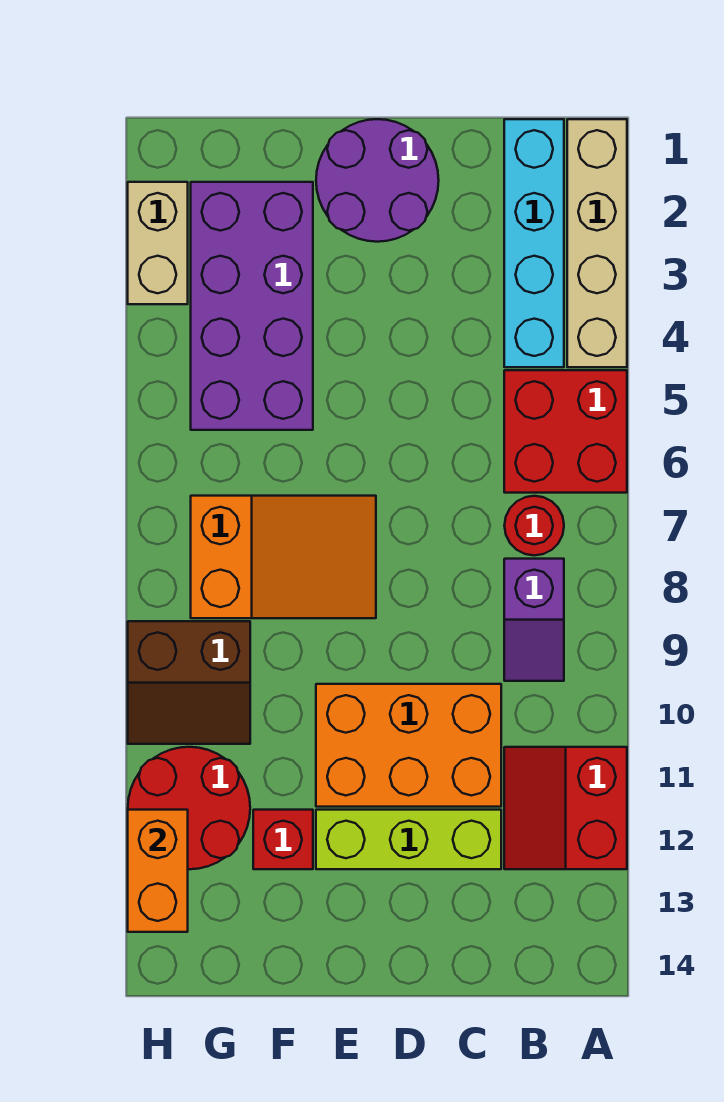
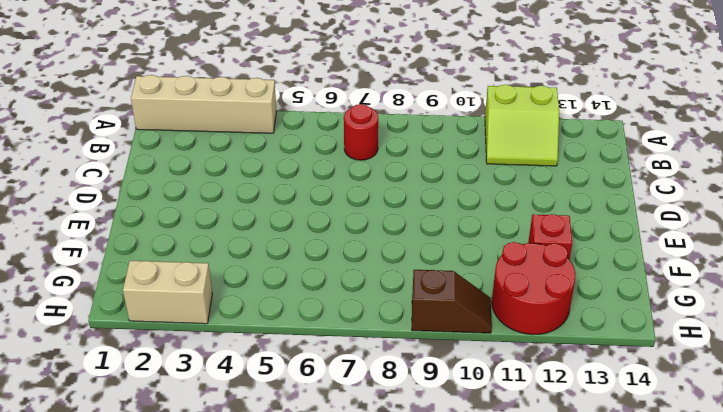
lime 2x2 slope [485,85,559,166] -> red 2x2 slope [504,747,627,869]
brown 1x2 slope [412,270,492,333] -> brown 2x2 slope [128,621,250,744]
none -> red 2x2 brick [504,370,627,493]
none -> cyan 1x4 brick [504,119,564,367]
none -> purple 1x2 slope [504,559,564,681]

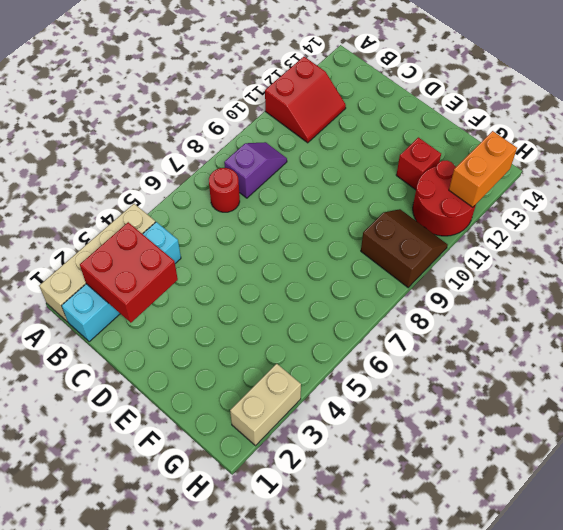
red 2x2 brick [80,222,178,323] -> red 2x2 brick moved to [504,370,627,493]
none -> orange 2x3 brick [316,684,501,807]
none -> lime 1x3 brick [316,810,501,869]
none -> purple 2x2 round brick [316,119,439,242]

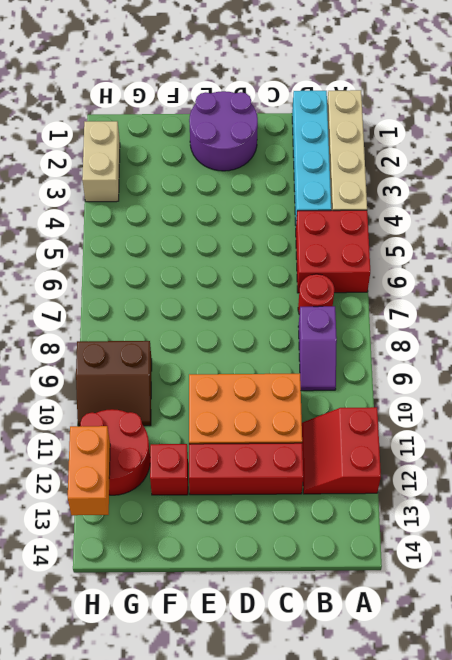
red 1x3 brick [189,443,303,495] -> lime 1x3 brick [316,810,501,869]
none -> orange 2x3 slope [191,496,376,618]
none -> purple 2x4 brick [191,182,313,430]

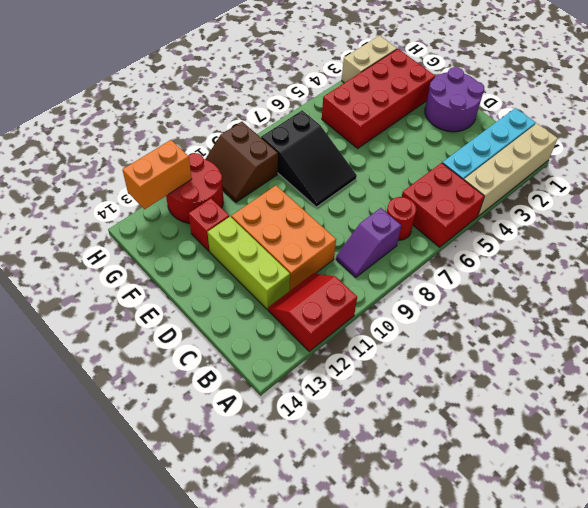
black 2x3 slope [261,110,357,207] -> orange 2x3 slope [191,496,376,618]
red 2x4 brick [322,49,435,148] -> purple 2x4 brick [191,182,313,430]

